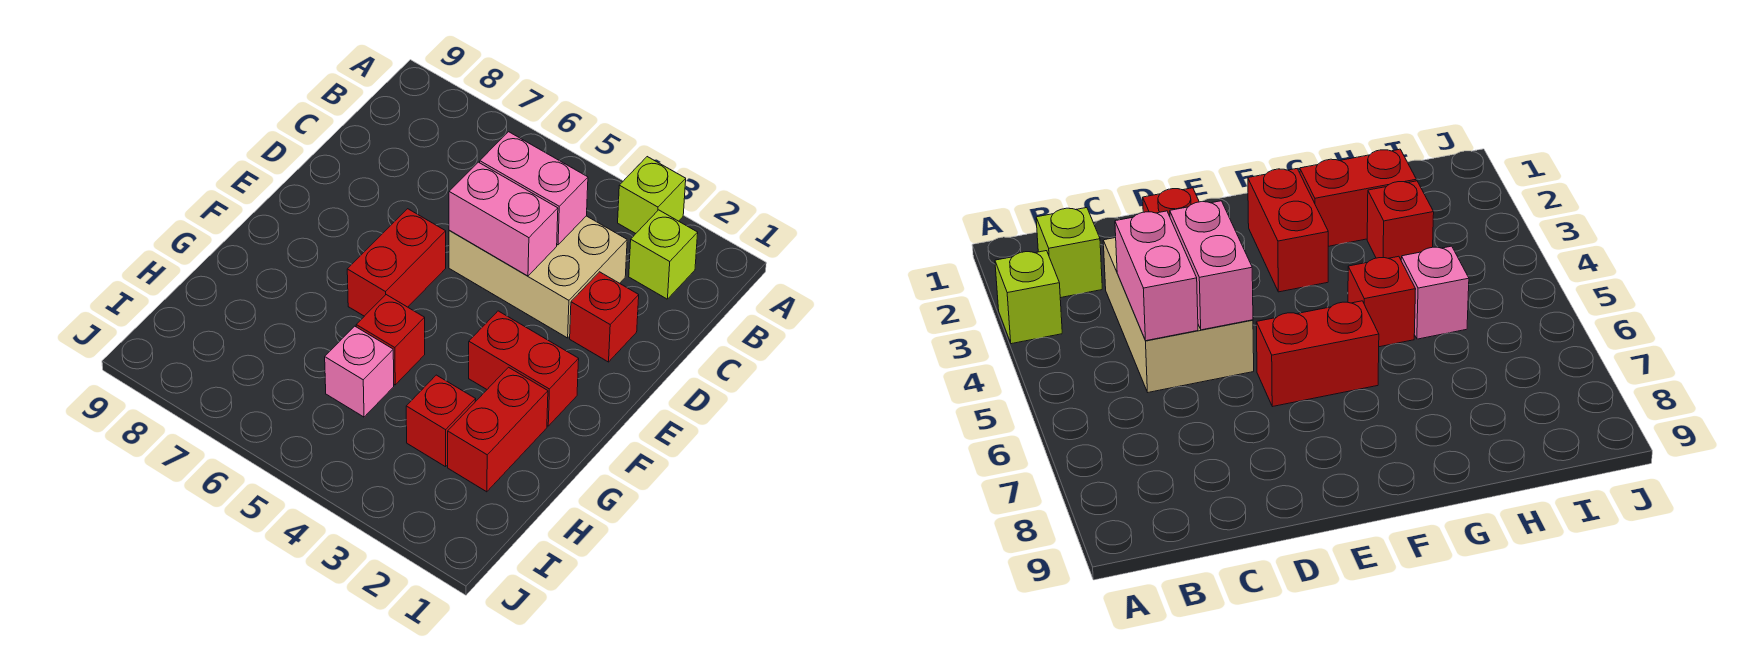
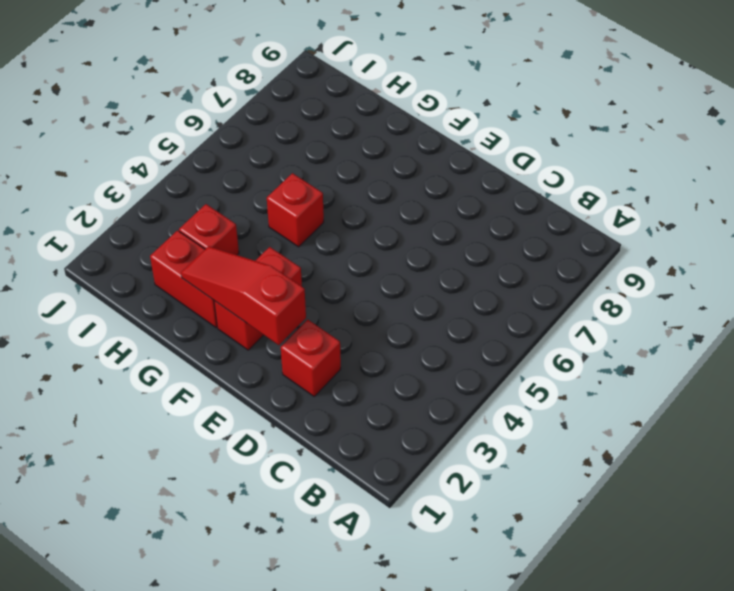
red 1x3 slope [181,246,306,345] -> none
none -> lime 1x1 brick [618,157,686,233]
none -> lime 1x1 brick [629,210,698,299]
none -> tan 2x3 brick [449,216,627,338]

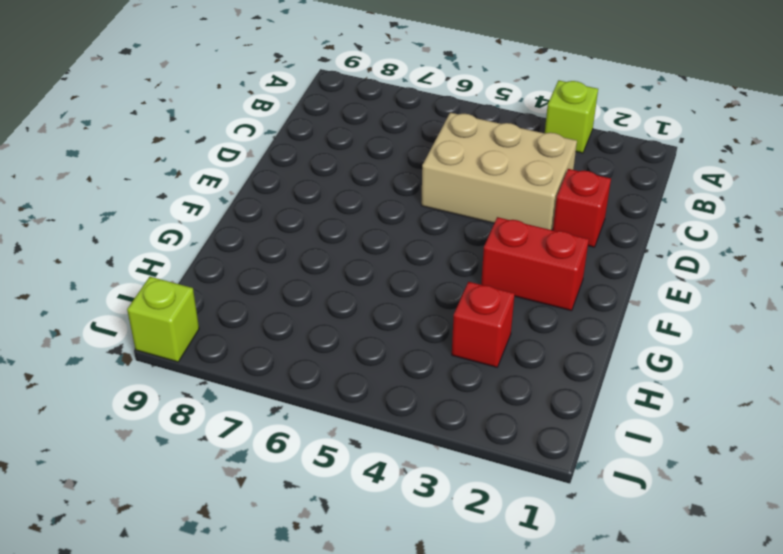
lime 1x1 brick [127,277,199,362] -> lime 1x1 brick moved to [629,210,698,299]
none -> red 1x2 brick [347,209,446,316]
none -> red 1x2 brick [448,367,548,492]
none -> red 1x1 brick [356,295,425,385]

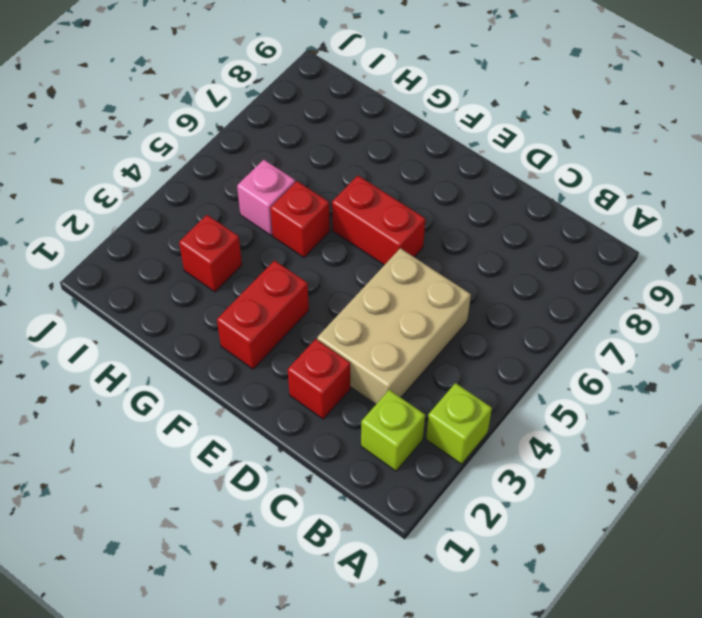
none -> red 1x2 brick [448,367,548,492]
none -> pink 1x2 brick [480,132,588,245]
none -> pink 1x2 brick [449,162,558,276]

